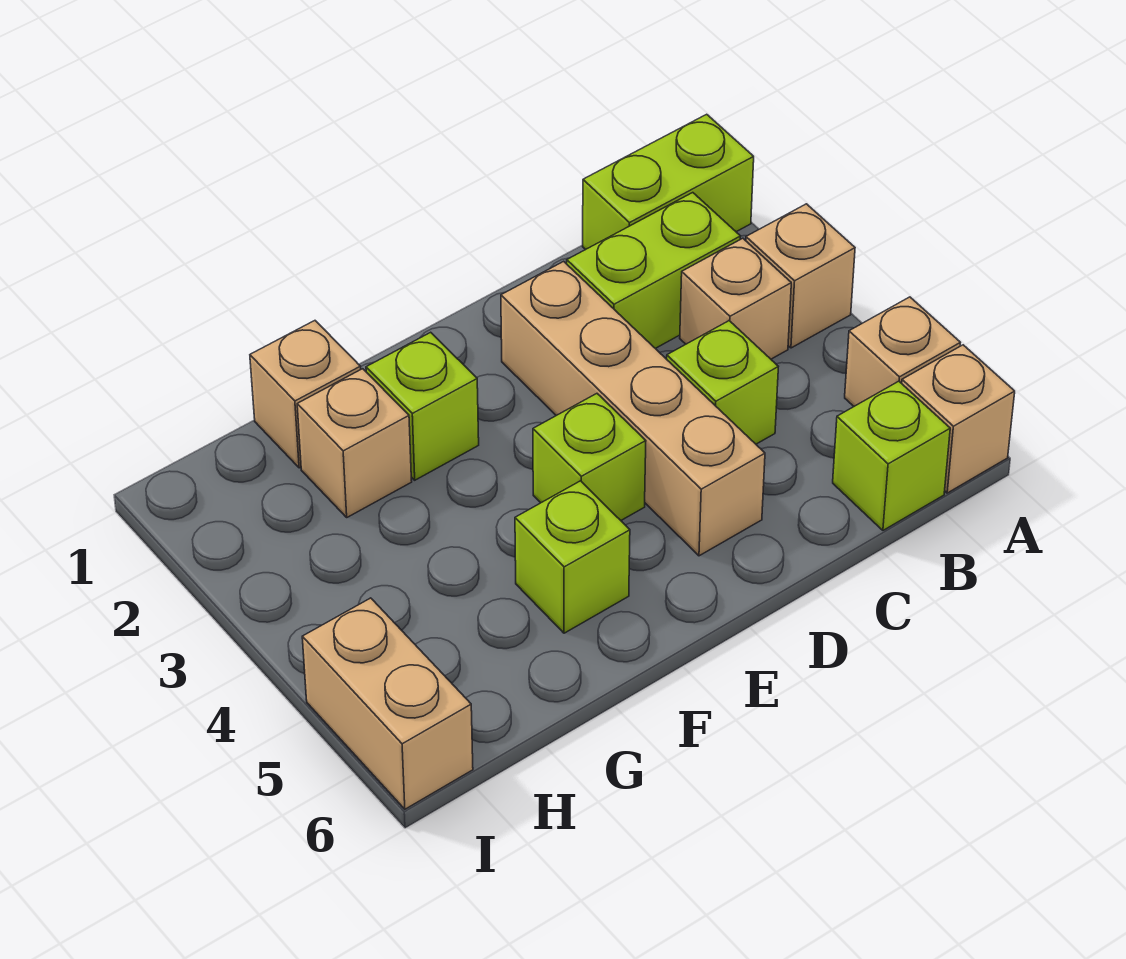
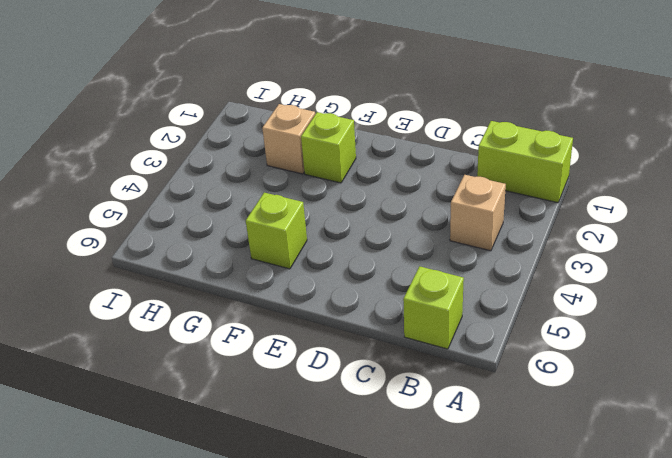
none -> tan 1x1 brick [746,204,855,348]
none -> tan 1x1 brick [845,297,960,406]
none -> tan 1x1 brick [902,345,1015,493]

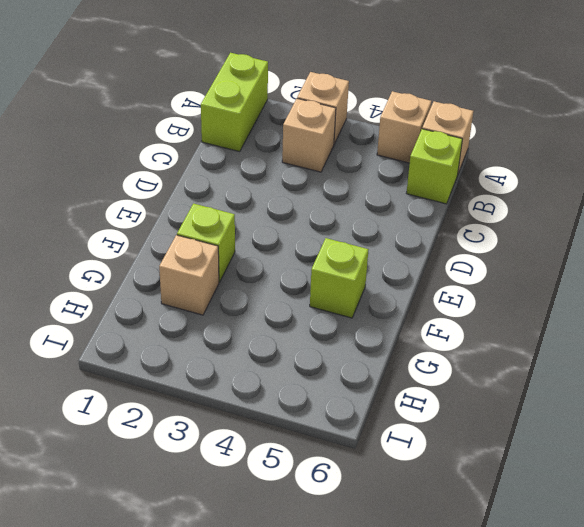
none -> lime 1x2 brick [567,193,740,348]
none -> lime 1x1 brick [667,321,778,444]
none -> tan 1x4 brick [501,261,765,556]

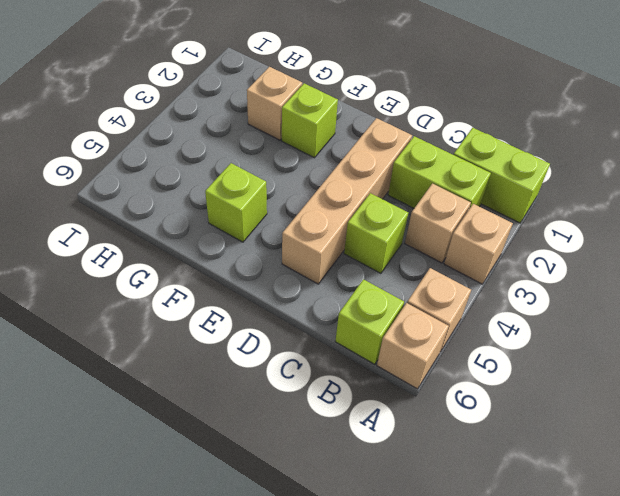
none -> lime 1x1 brick [533,394,646,520]
none -> tan 1x1 brick [250,321,361,468]
none -> tan 1x2 brick [302,598,473,809]

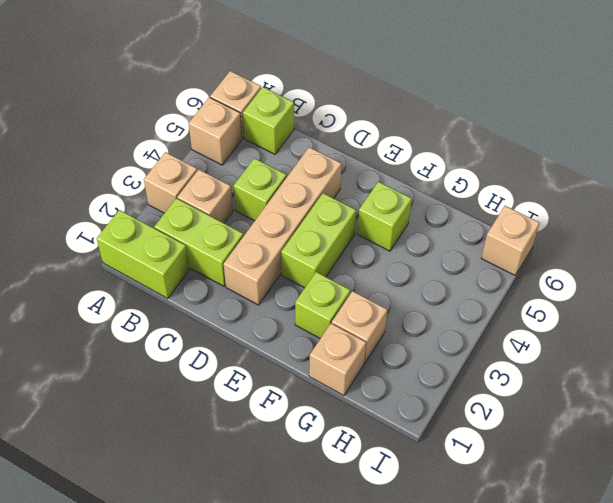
lime 1x2 brick [281,193,356,288] -> lime 1x1 brick [533,394,646,520]
tan 1x1 brick [482,206,540,275] -> tan 1x2 brick [302,598,473,809]

